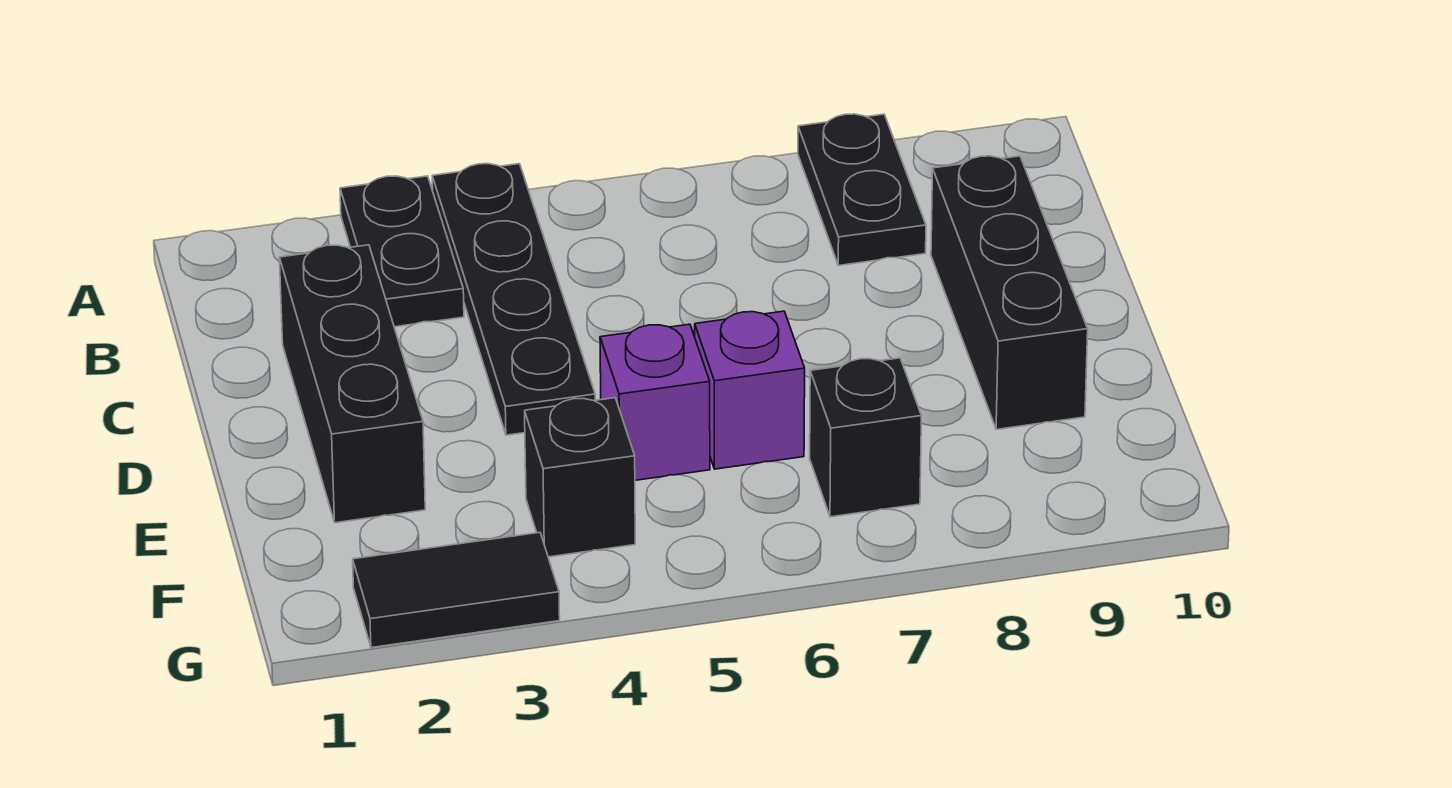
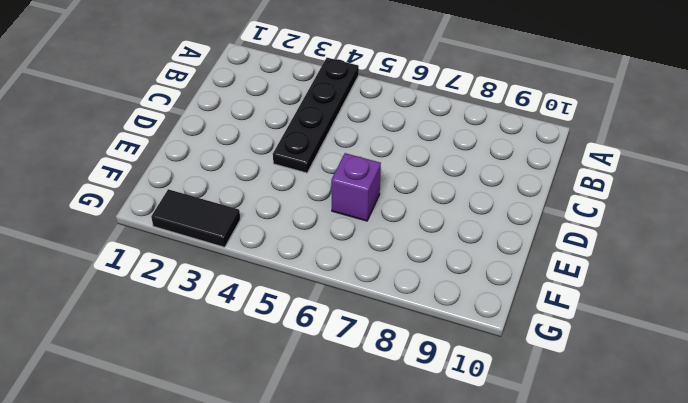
none -> black 1x2 plate [340,176,464,327]
none -> black 1x2 plate [798,114,926,266]

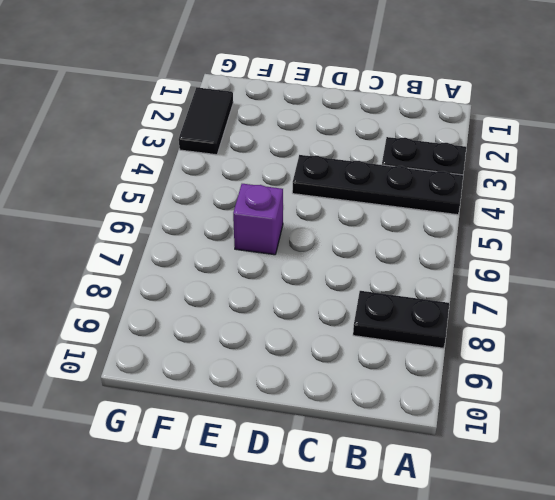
none -> black 1x3 brick [279,245,425,523]
none -> black 1x3 brick [931,156,1088,429]

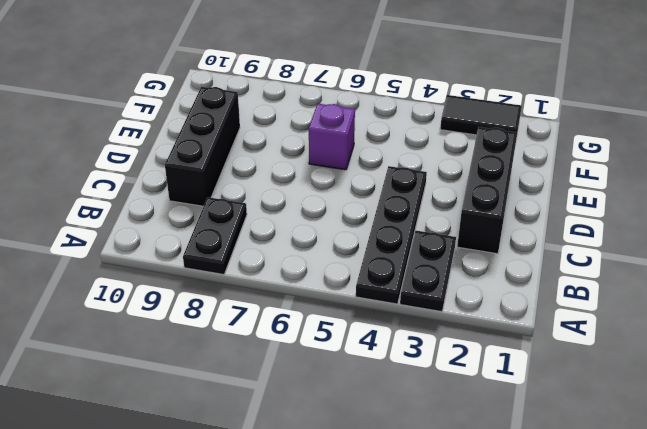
none -> purple 1x1 brick [600,324,710,480]
none -> black 1x1 brick [525,398,635,557]

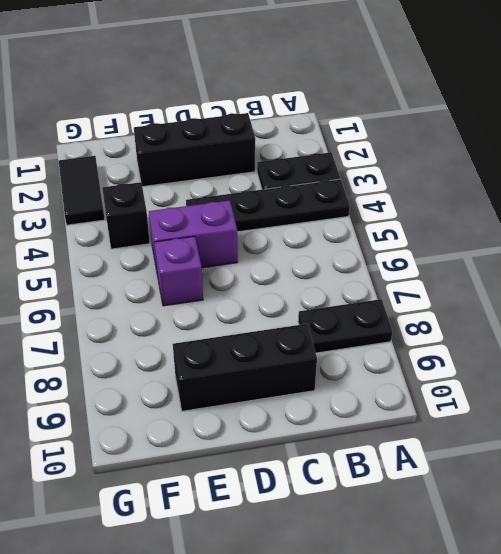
purple 1x2 brick [149,200,238,270] -> purple 1x1 brick [600,324,710,480]
none -> black 1x1 brick [810,358,921,517]

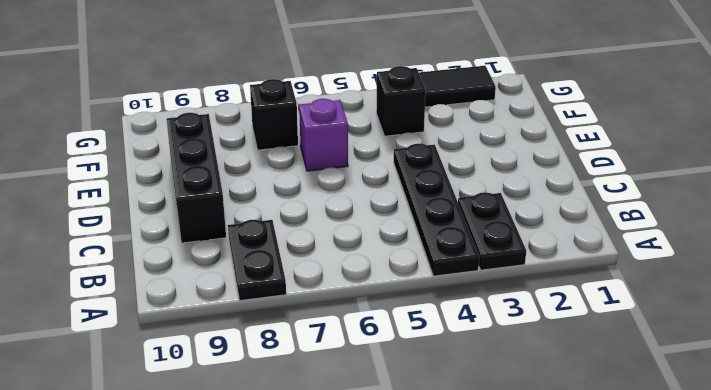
none -> black 1x3 brick [279,245,425,523]
none -> purple 1x1 brick [600,324,710,480]

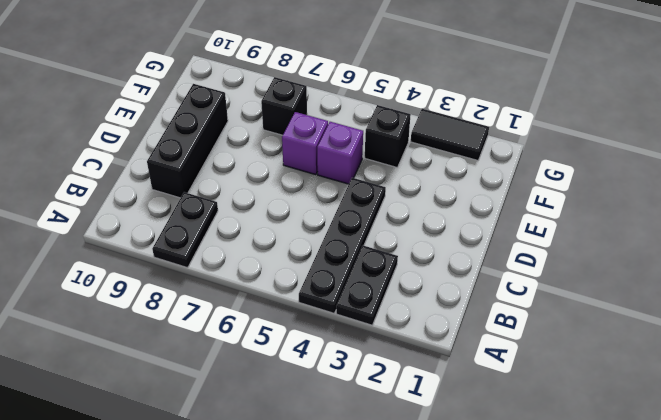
none -> black 1x3 brick [279,245,425,523]

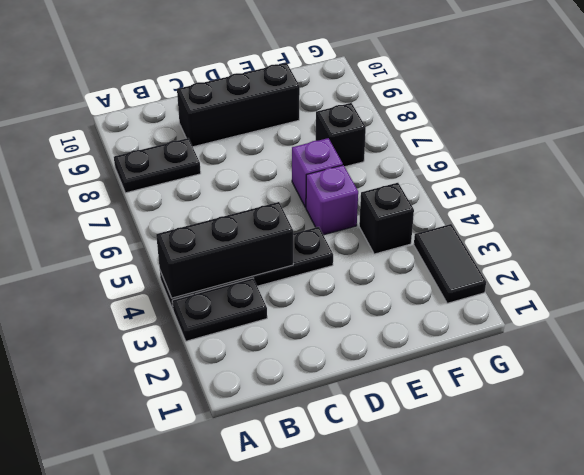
black 1x3 brick [156,202,293,298] -> black 1x3 brick moved to [279,245,425,523]

